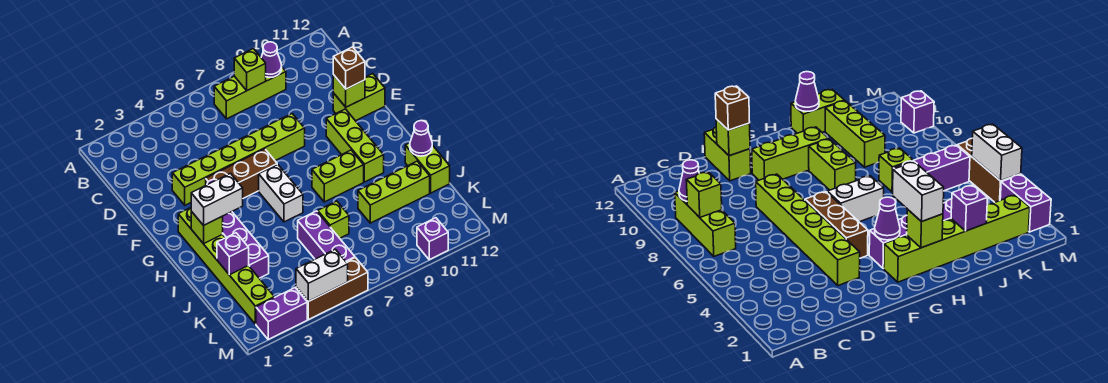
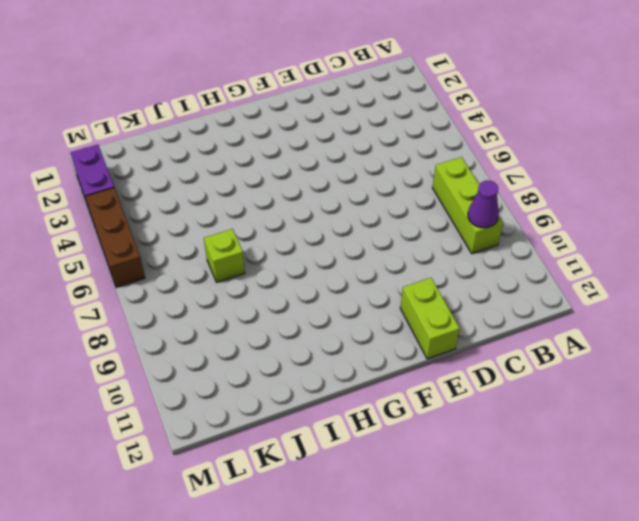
none -> lime 1x6 brick [172,114,305,205]
none -> brown 1x3 brick [206,149,277,198]
none -> lime 1x3 brick [326,109,384,182]

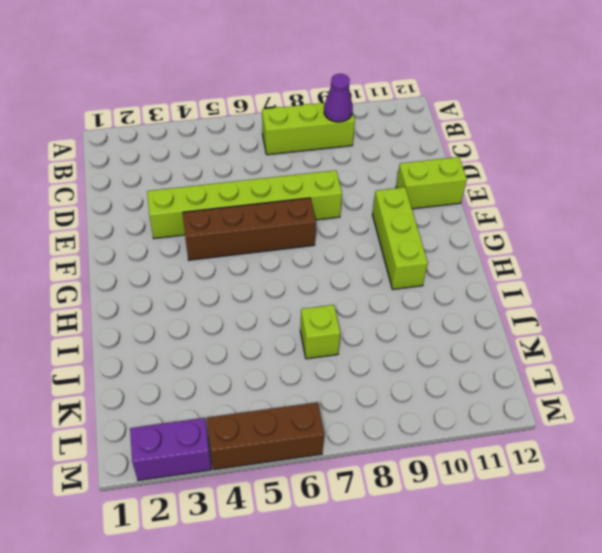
brown 1x4 brick [183,198,316,260] -> brown 1x3 brick [206,149,277,198]
none -> lime 1x6 brick [178,208,274,324]
none -> purple 1x4 brick [223,212,269,278]
none -> white 1x2 brick [259,164,303,222]

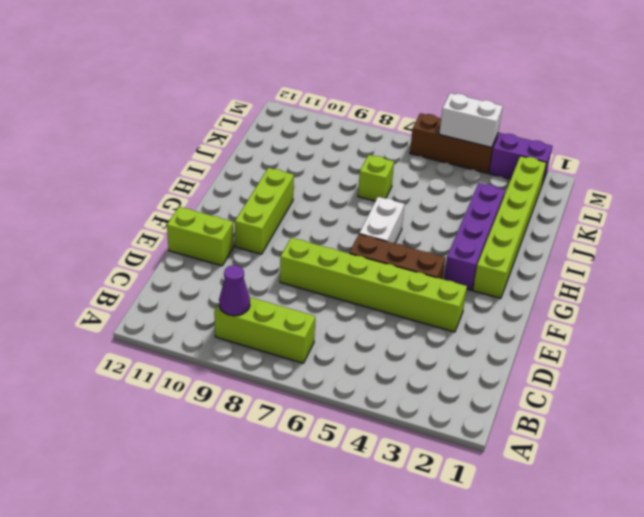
none -> lime 1x2 brick [312,150,364,202]
none -> lime 1x2 brick [405,143,450,193]
none -> purple 1x3 brick [298,211,355,262]

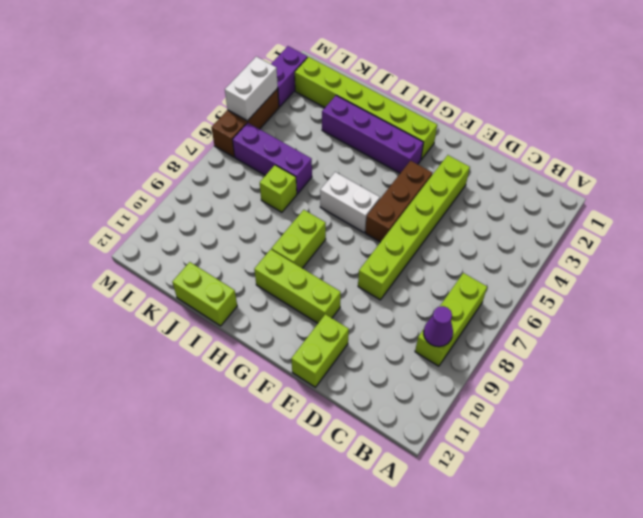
none -> lime 1x3 brick [358,161,430,223]
none -> purple 1x1 brick [417,218,448,260]
none -> lime 1x1 brick [234,49,266,90]

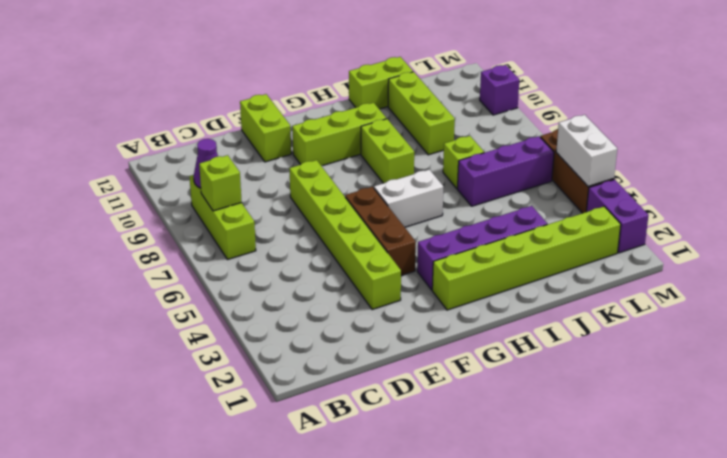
none -> lime 1x1 brick [333,75,365,107]
none -> purple 1x1 cone [875,197,900,240]
none -> lime 1x1 brick [191,211,223,244]

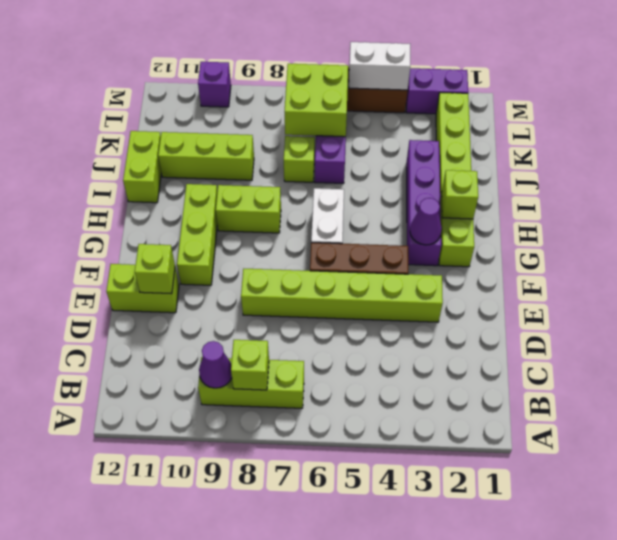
lime 2x2 brick [285,64,348,137] -> none
none -> purple 1x1 cone [410,121,432,156]
none -> purple 1x1 brick [217,233,249,275]
none -> brown 1x1 brick [333,47,365,89]

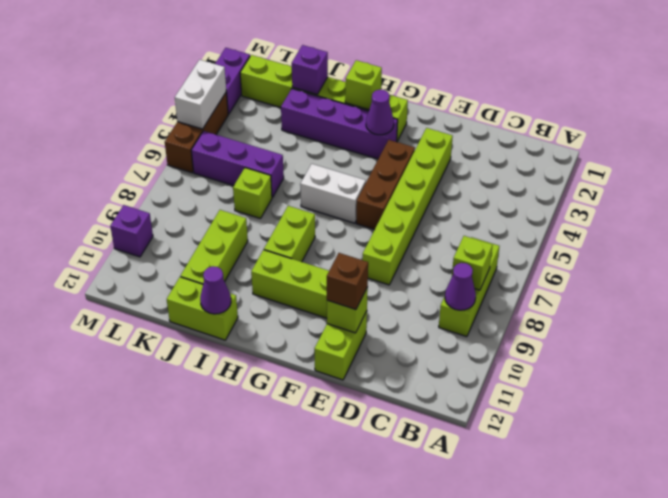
none -> white 1x2 brick [191,173,243,226]

